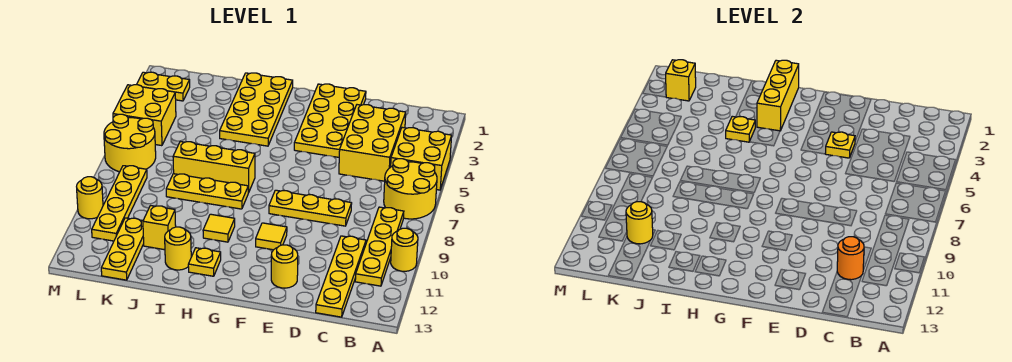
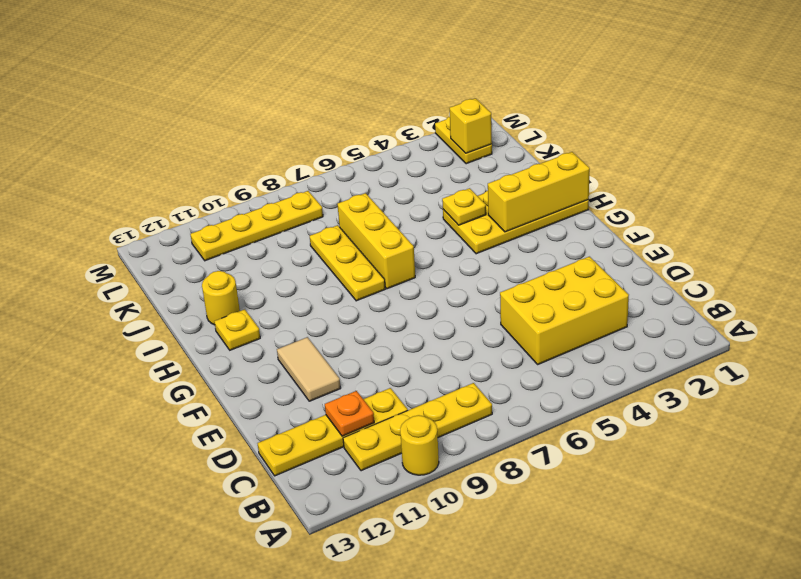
orange 1x1 plate [325,391,374,436] -> orange 1x1 round brick [837,237,864,280]
tan 1x2 tile [277,337,341,401] -> none
none -> yellow 2x2 brick [391,127,452,190]
none -> yellow 2x2 round brick [384,159,437,219]
none -> yellow 1x3 plate [269,190,352,226]

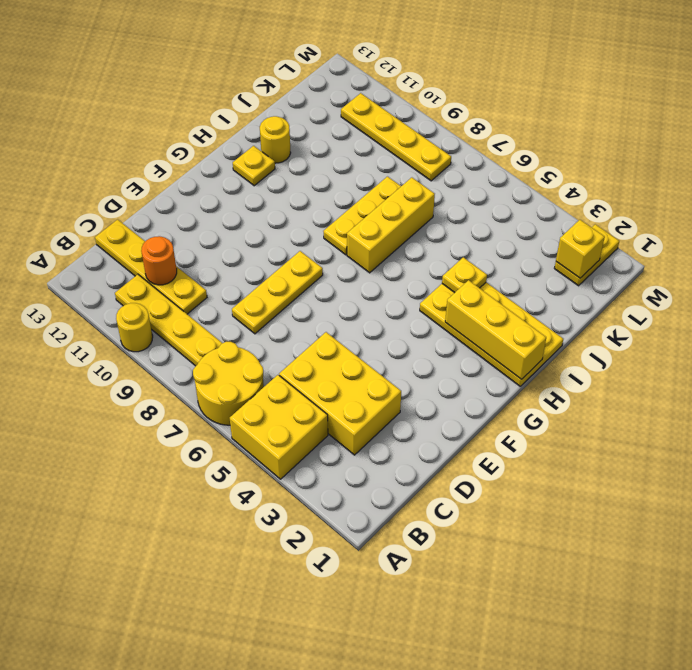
none -> yellow 2x4 plate [294,84,366,157]
none -> yellow 1x1 round brick [271,245,298,288]
none -> yellow 1x1 tile [256,223,287,250]

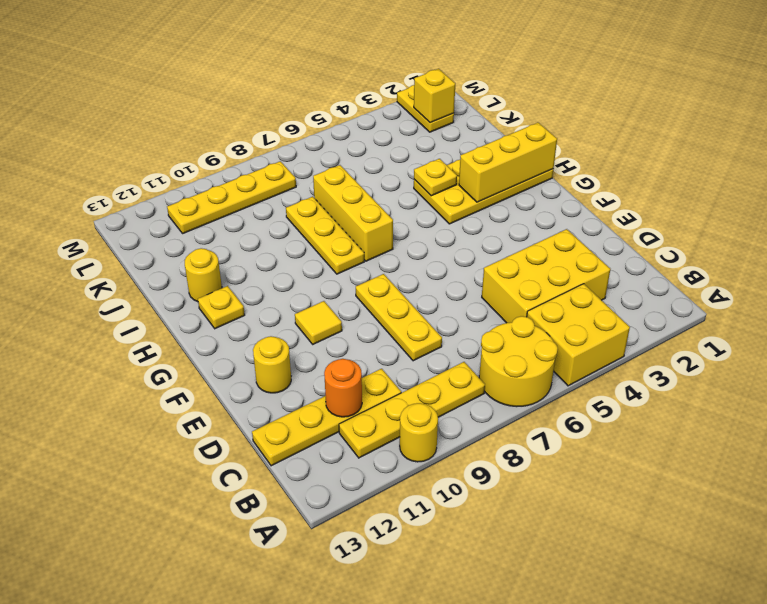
none -> yellow 2x4 plate [294,84,366,157]
none -> yellow 1x1 tile [203,214,235,242]
none -> yellow 1x1 brick [143,206,176,250]

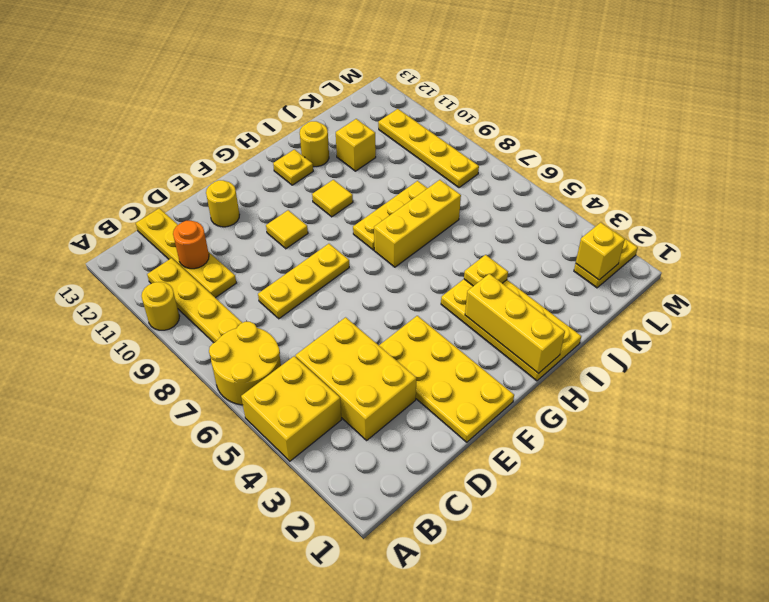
none -> yellow 1x3 plate [101,218,144,280]
none -> yellow 2x2 brick [113,85,176,146]
none -> yellow 2x2 round brick [104,114,156,172]

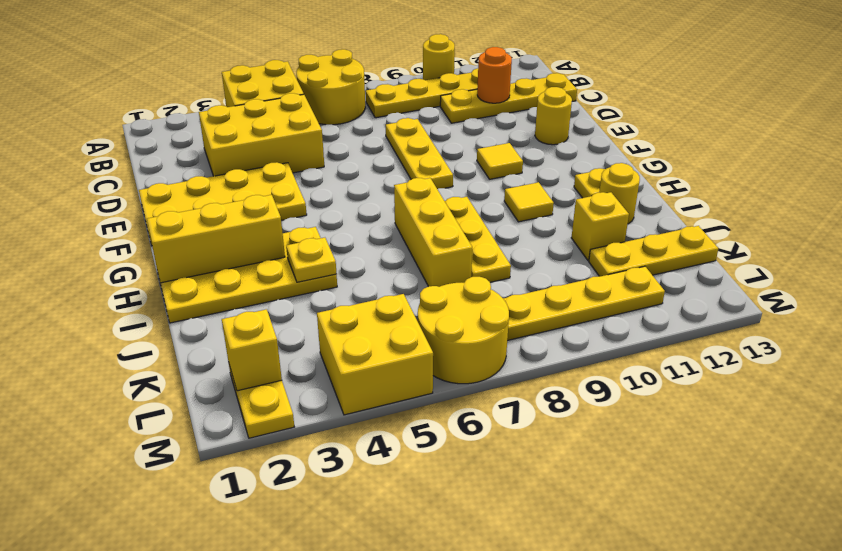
none -> yellow 1x1 round brick [77,177,103,219]
none -> yellow 1x1 plate [825,132,855,158]
none -> yellow 1x1 round brick [626,202,653,244]

